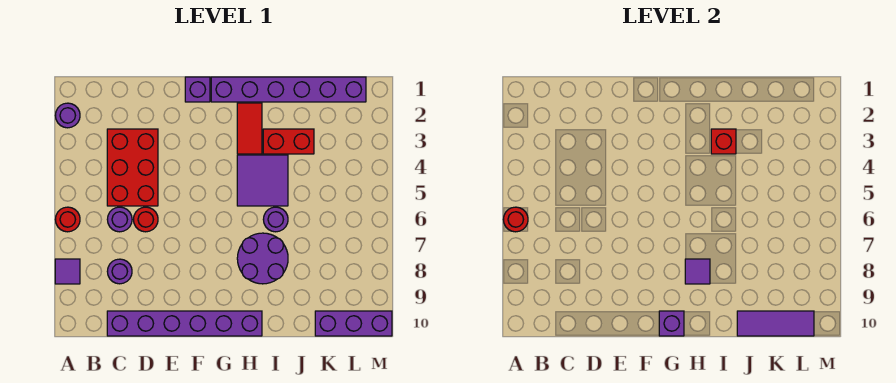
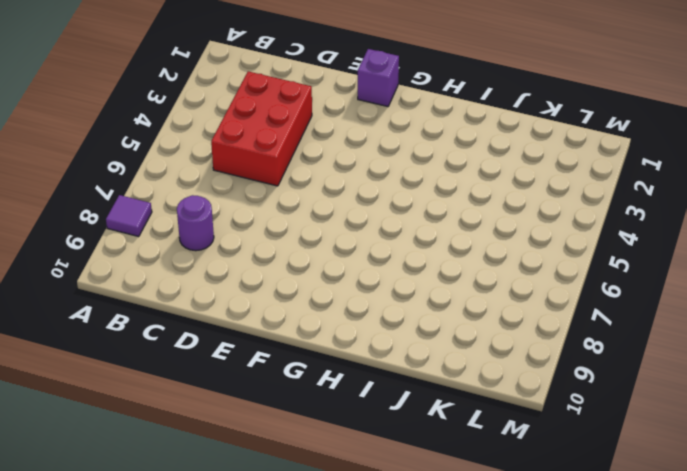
none -> purple 1x1 round brick [55,103,80,128]
none -> red 1x1 round brick [55,207,80,232]
none -> purple 1x1 round brick [107,207,132,232]

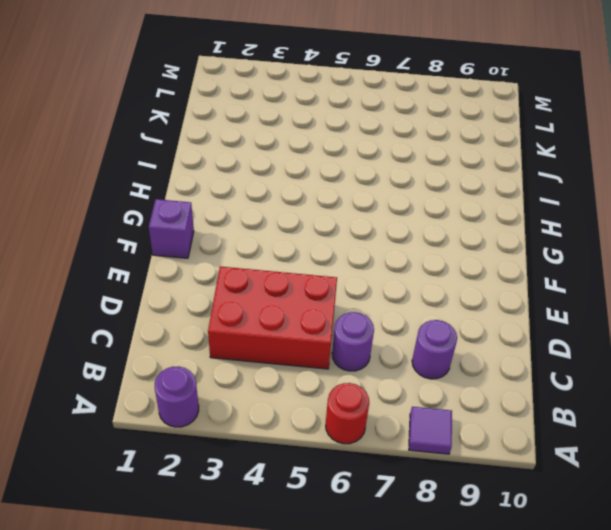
none -> purple 1x6 brick [107,311,262,336]
none -> red 1x1 round brick [133,207,158,232]
none -> purple 1x6 brick [211,77,366,102]

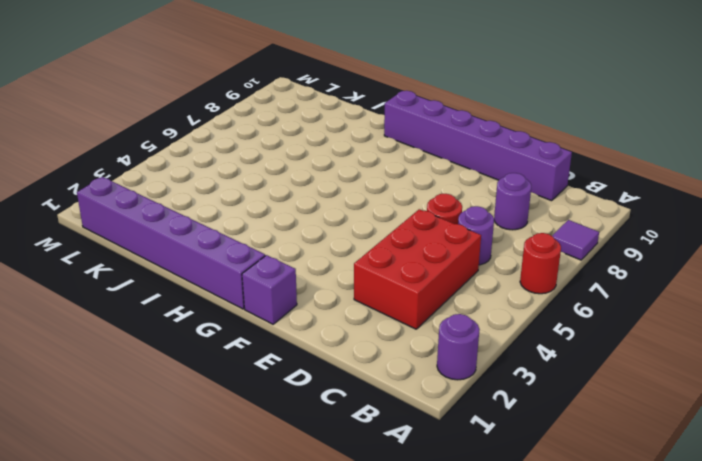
none -> red 1x2 tile [237,103,262,154]
none -> purple 2x2 tile [237,155,288,206]
none -> purple 2x2 round brick [237,233,288,284]

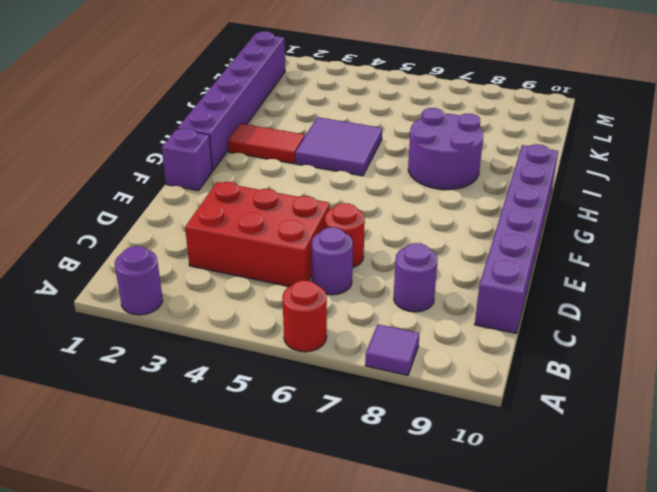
none -> red 1x2 brick [263,129,314,154]
none -> purple 1x1 round brick [263,207,288,232]
none -> purple 1x3 brick [315,311,392,336]

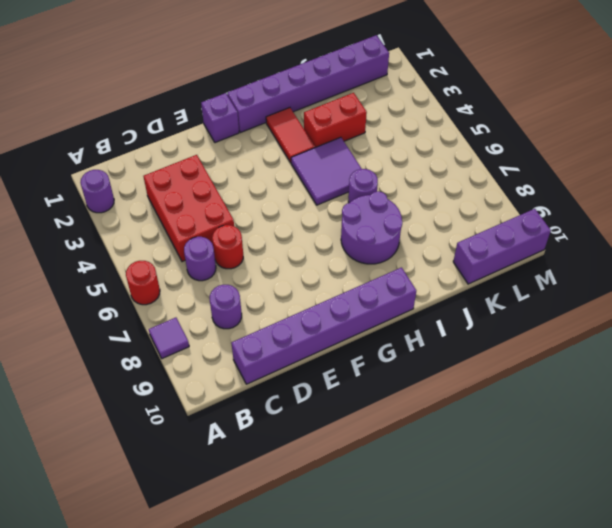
none -> red 1x1 round brick [503,207,528,232]
none -> purple 1x1 brick [659,311,684,336]
none -> purple 1x1 tile [685,259,710,284]

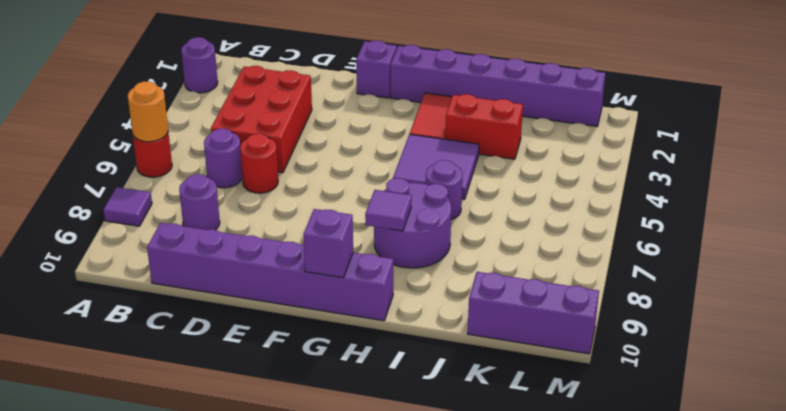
orange 1x1 round brick [128,82,168,142] -> red 1x1 round brick [503,207,528,232]
none -> red 1x1 brick [711,129,736,154]
none -> purple 1x3 tile [737,311,814,336]

